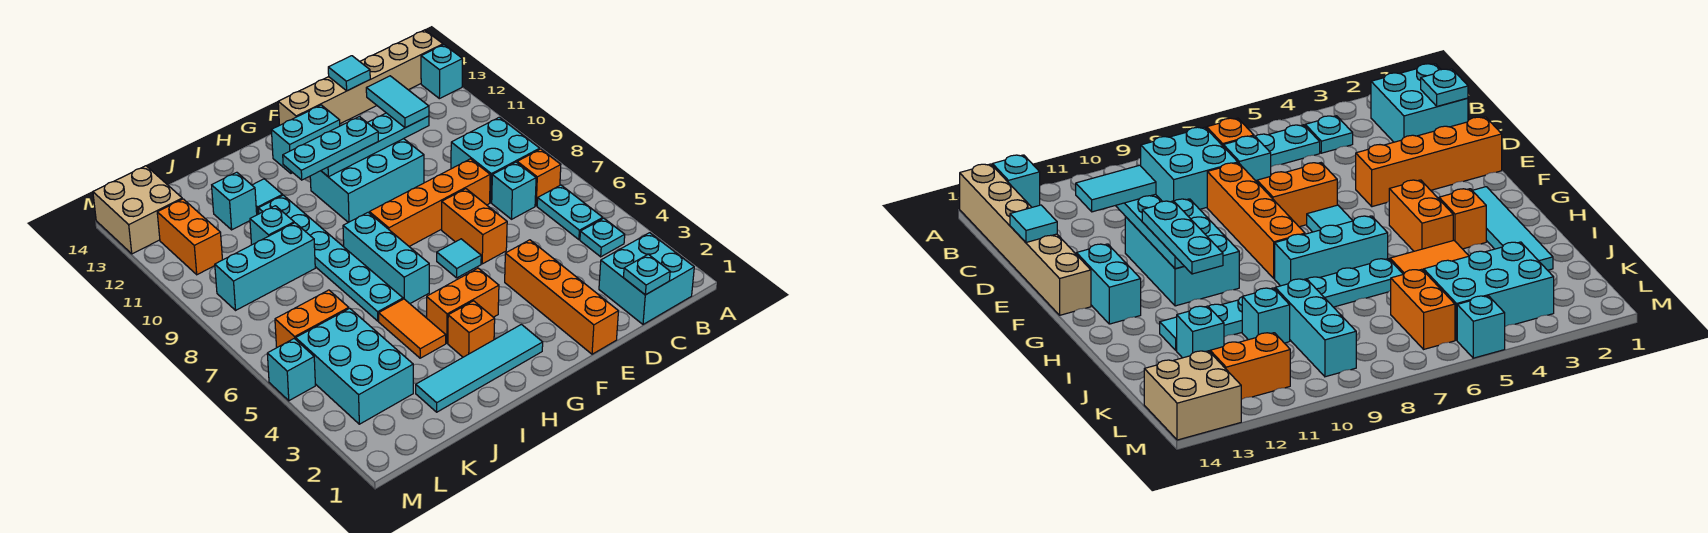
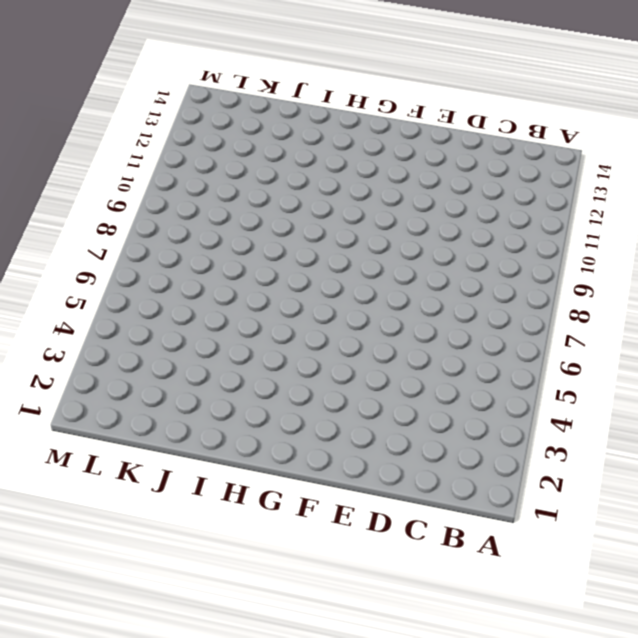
none -> cyan 1x1 brick [421,45,462,99]
none -> tan 1x6 brick [278,30,443,125]
none -> cyan 2x2 brick [599,233,694,324]
none -> cyan 1x1 plate [580,218,625,257]

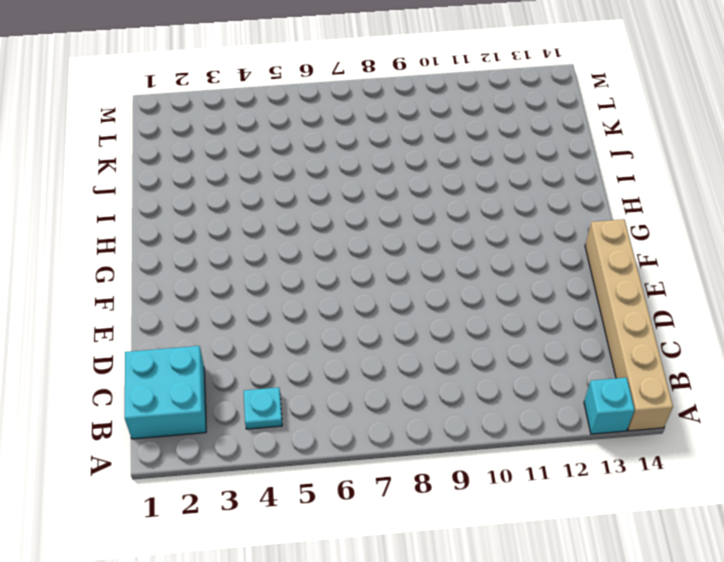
none -> cyan 1x2 plate [537,185,603,240]
none -> orange 1x1 brick [517,149,561,206]
none -> cyan 2x2 brick [451,117,540,203]
none -> cyan 1x1 brick [492,162,536,219]

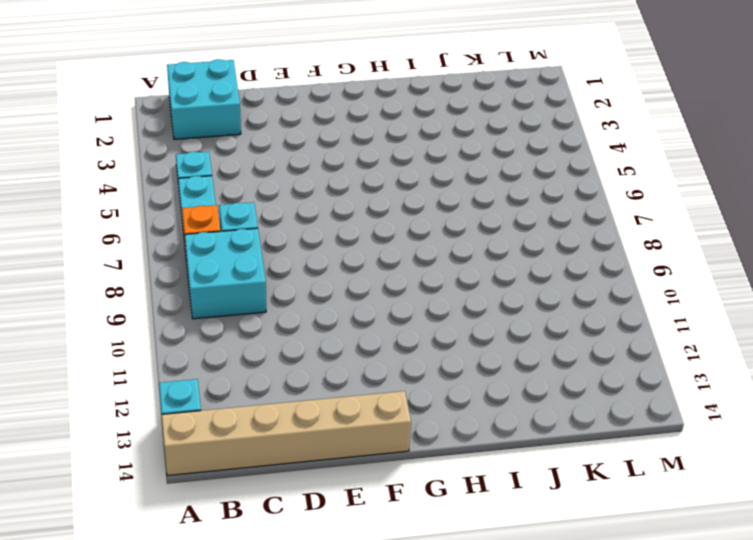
none -> orange 1x4 brick [369,159,490,246]
none -> orange 1x4 brick [505,240,618,354]
none -> orange 1x2 brick [442,189,507,264]
none -> cyan 2x3 brick [310,139,424,223]

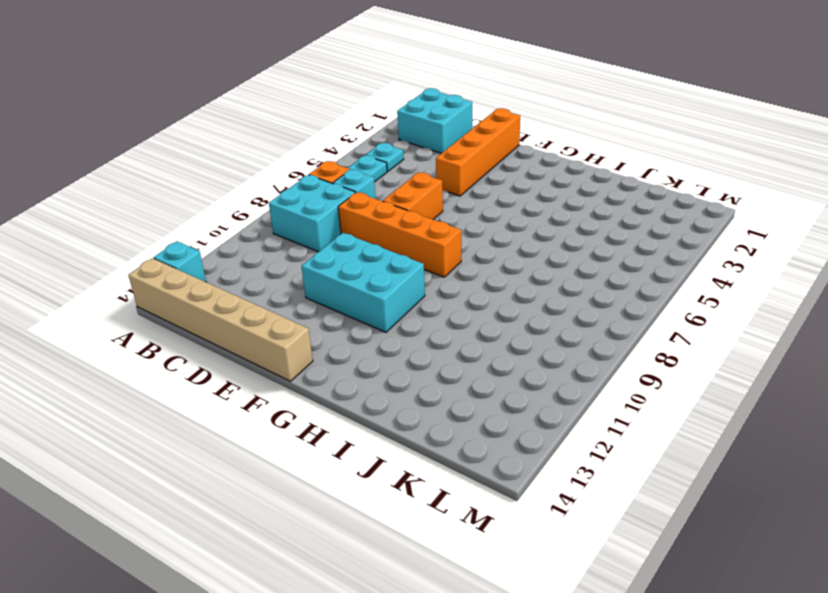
none -> cyan 1x1 tile [437,239,481,278]
none -> cyan 1x2 brick [272,105,340,173]
none -> cyan 1x4 tile [416,324,543,412]
none -> orange 1x2 brick [427,268,499,343]

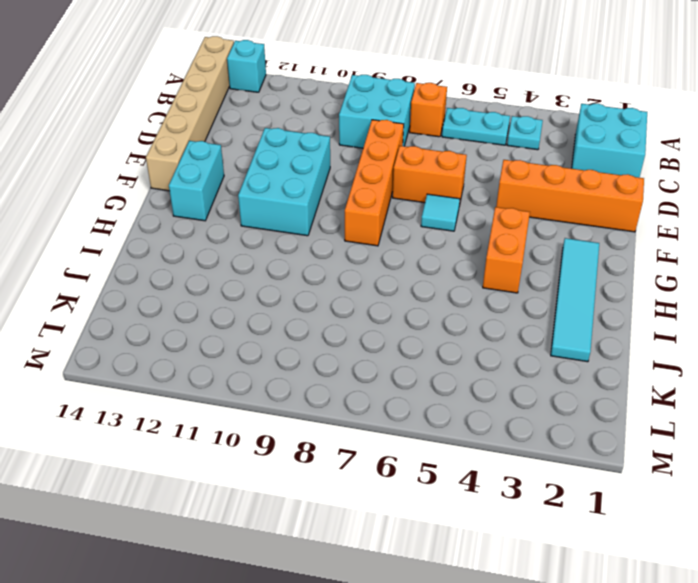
none -> cyan 1x1 brick [492,162,536,219]
none -> orange 1x1 brick [448,301,495,357]
none -> cyan 1x3 brick [343,213,429,303]
none -> orange 1x2 tile [379,299,446,358]

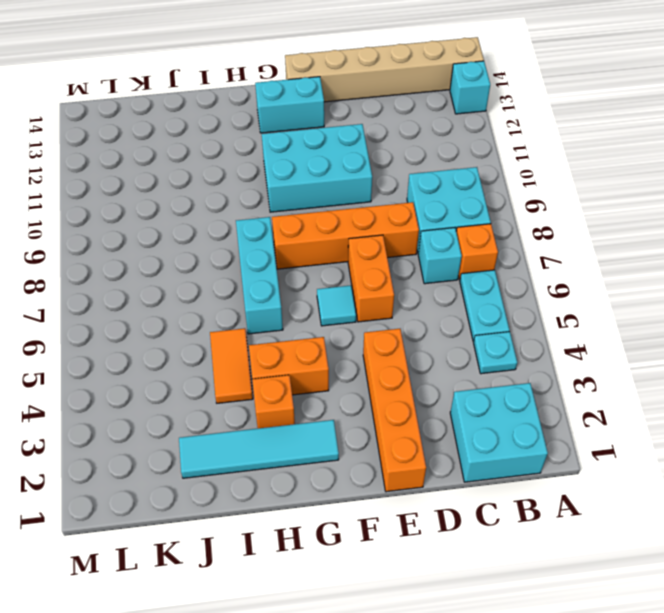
none -> cyan 1x6 plate [258,195,403,321]
none -> cyan 1x1 tile [252,179,283,215]
none -> cyan 1x3 brick [215,223,315,310]
none -> cyan 1x1 brick [250,206,294,245]

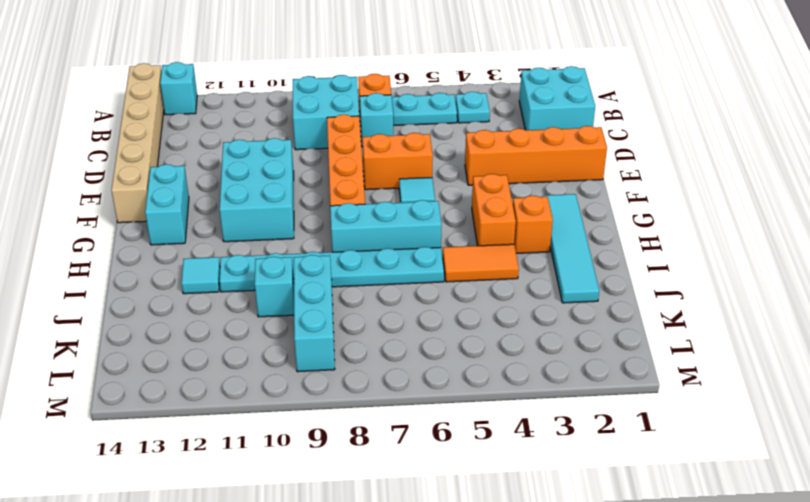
none -> cyan 1x1 brick [212,172,257,230]
none -> cyan 2x3 brick [296,308,413,424]
none -> orange 1x2 brick [275,290,349,347]
none -> orange 1x2 brick [157,199,222,275]

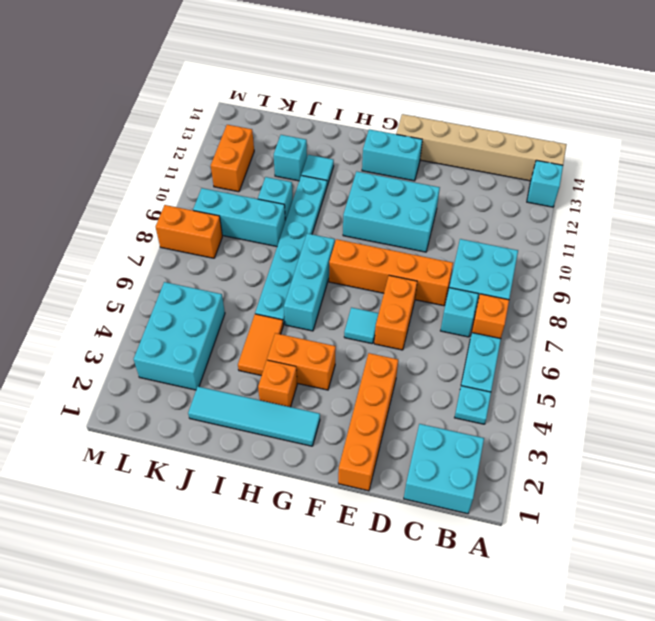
orange 1x2 brick [156,205,222,258] -> orange 1x2 brick moved to [275,290,349,347]
none -> tan 2x2 brick [93,166,182,254]
none -> cyan 1x1 brick [267,339,315,401]
none -> cyan 1x1 plate [623,254,670,295]
none -> cyan 1x4 plate [321,113,429,177]

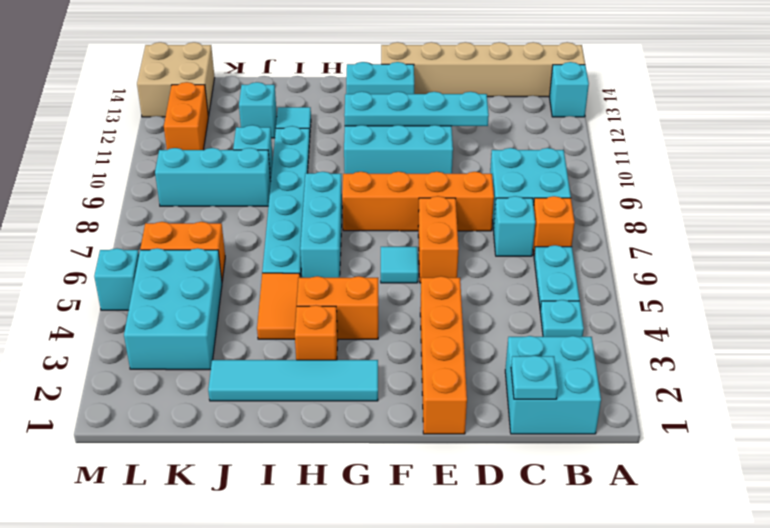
none -> cyan 1x1 tile [328,56,370,91]
none -> cyan 1x2 tile [366,76,429,128]
none -> cyan 1x3 plate [283,117,378,180]

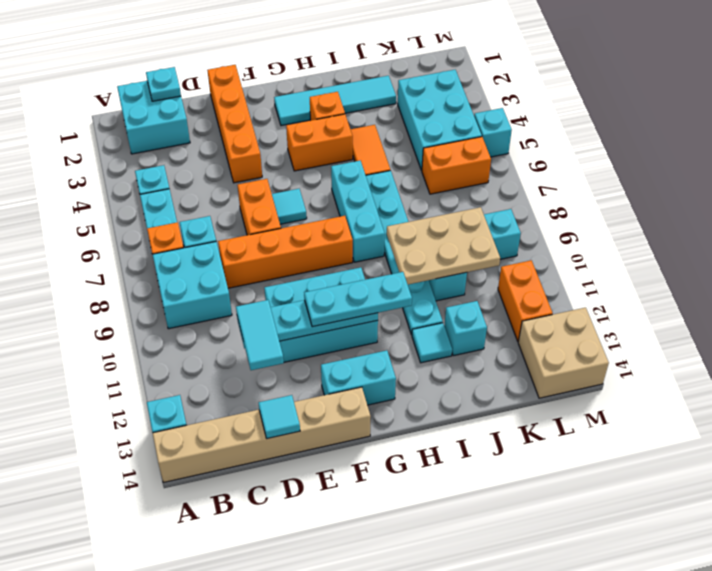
tan 2x3 plate [387,207,500,284] -> none

